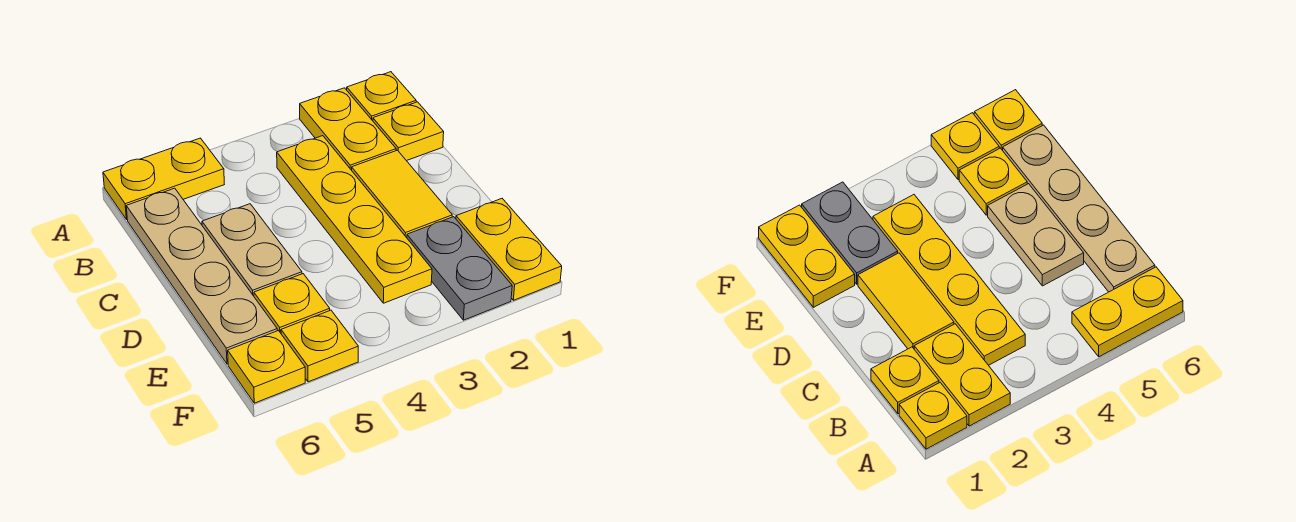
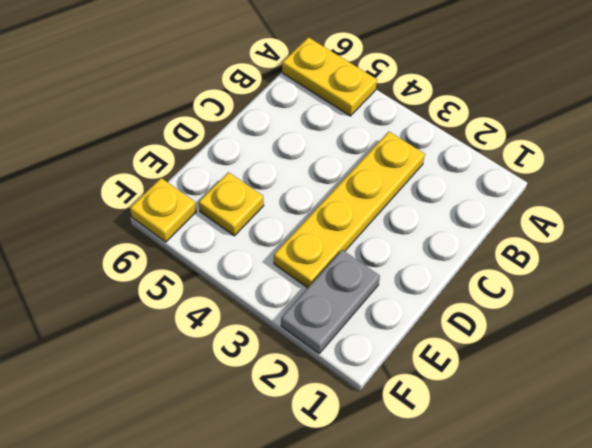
none -> yellow 1x1 plate [347,72,416,121]
none -> yellow 1x2 plate [300,88,396,170]
none -> yellow 1x1 plate [373,102,444,161]

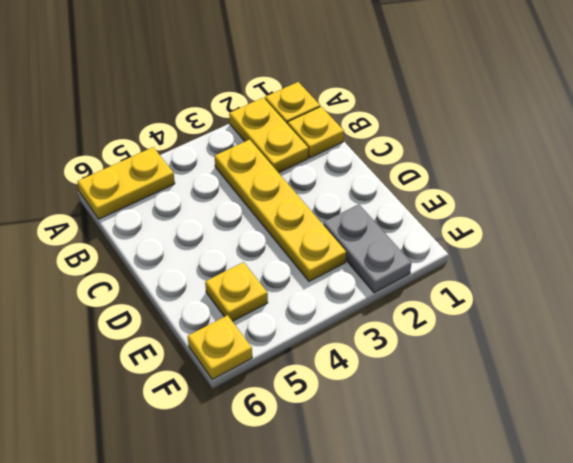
none -> tan 1x4 plate [126,188,277,364]
none -> yellow 1x2 tile [352,150,452,238]
none -> tan 1x2 plate [202,204,302,296]

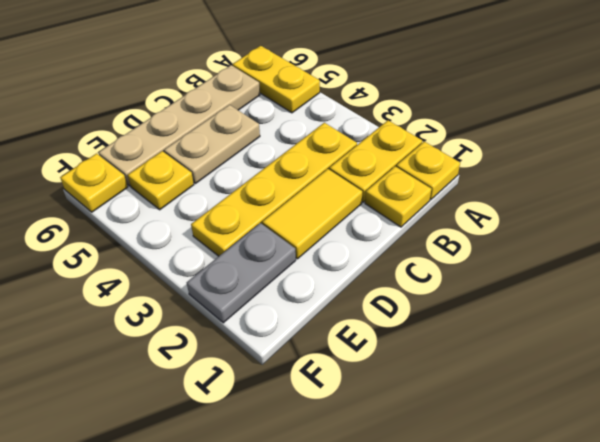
none -> yellow 1x2 plate [456,199,562,300]
none -> yellow 1x1 plate [281,310,358,382]

